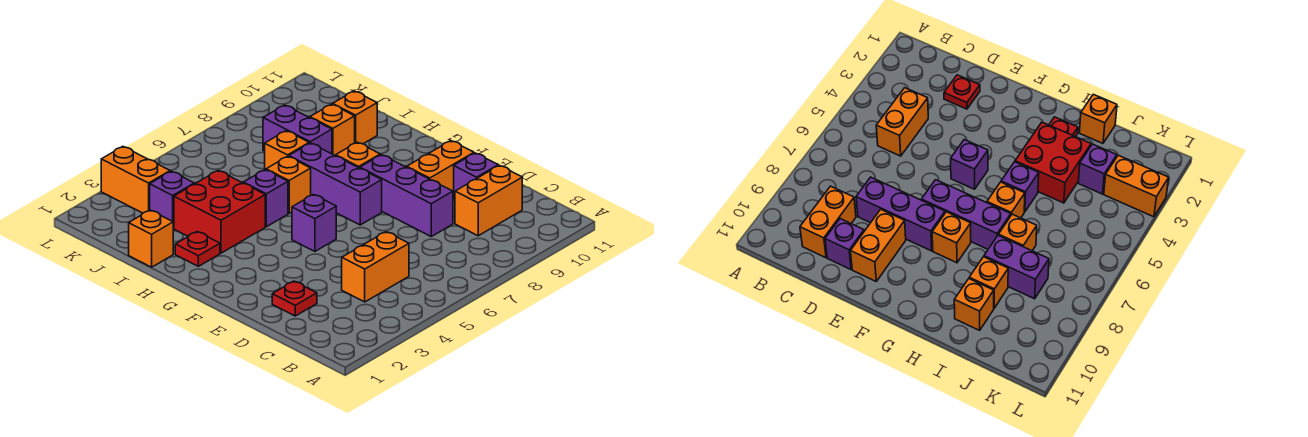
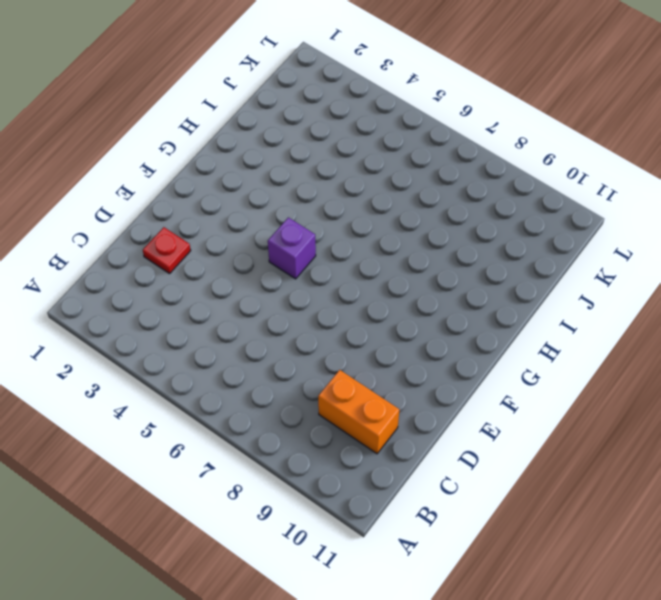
none -> orange 1x2 brick [342,232,409,302]
none -> purple 1x3 brick [360,155,453,236]
none -> purple 1x1 brick [454,153,498,199]

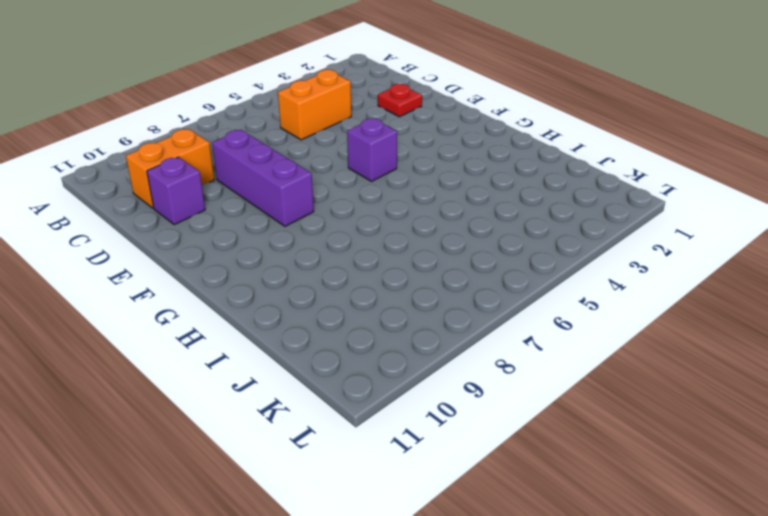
none -> orange 1x2 brick [407,141,474,197]
none -> purple 1x3 brick [289,143,382,225]
none -> orange 1x1 brick [336,142,380,168]

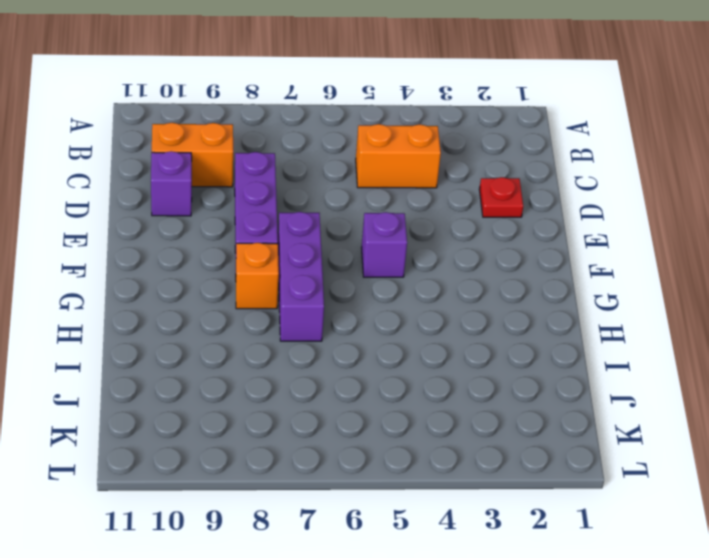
none -> orange 1x2 brick [407,141,474,197]
none -> red 1x1 plate [175,232,220,266]
none -> red 2x2 brick [174,170,265,253]

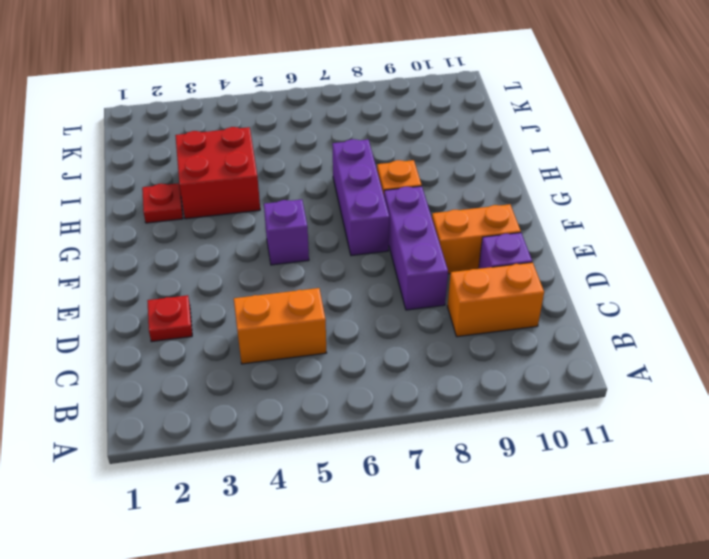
none -> purple 1x1 brick [243,170,288,227]
none -> orange 1x1 brick [266,156,311,213]
none -> orange 1x1 brick [129,210,173,267]

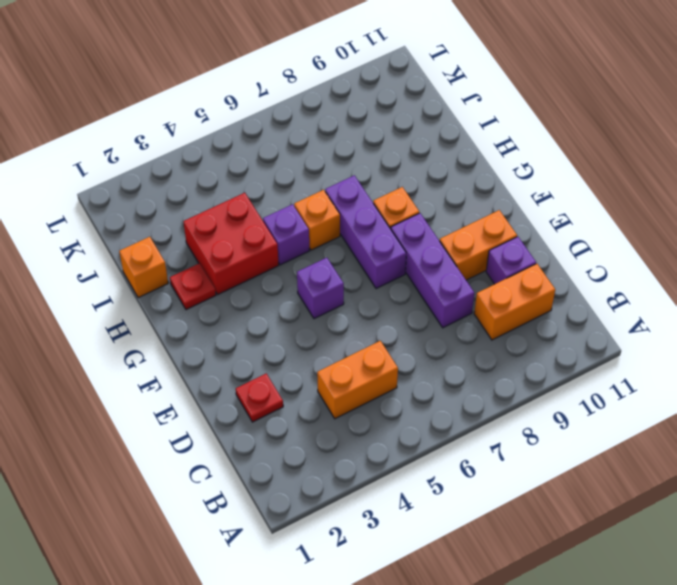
none -> orange 1x1 brick [265,131,309,170]
none -> purple 1x2 brick [263,105,332,154]
none -> orange 1x1 brick [310,104,355,156]

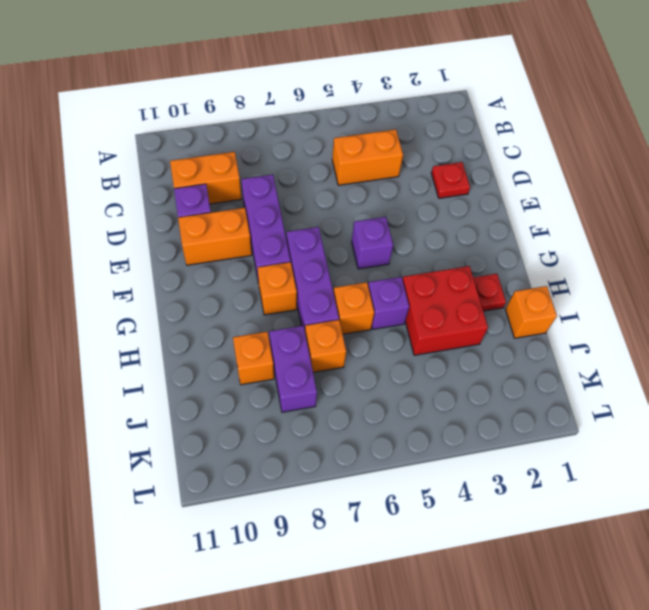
none -> orange 1x1 brick [333,91,377,144]
none -> purple 1x1 brick [150,171,194,228]
none -> orange 1x2 brick [101,147,170,213]

